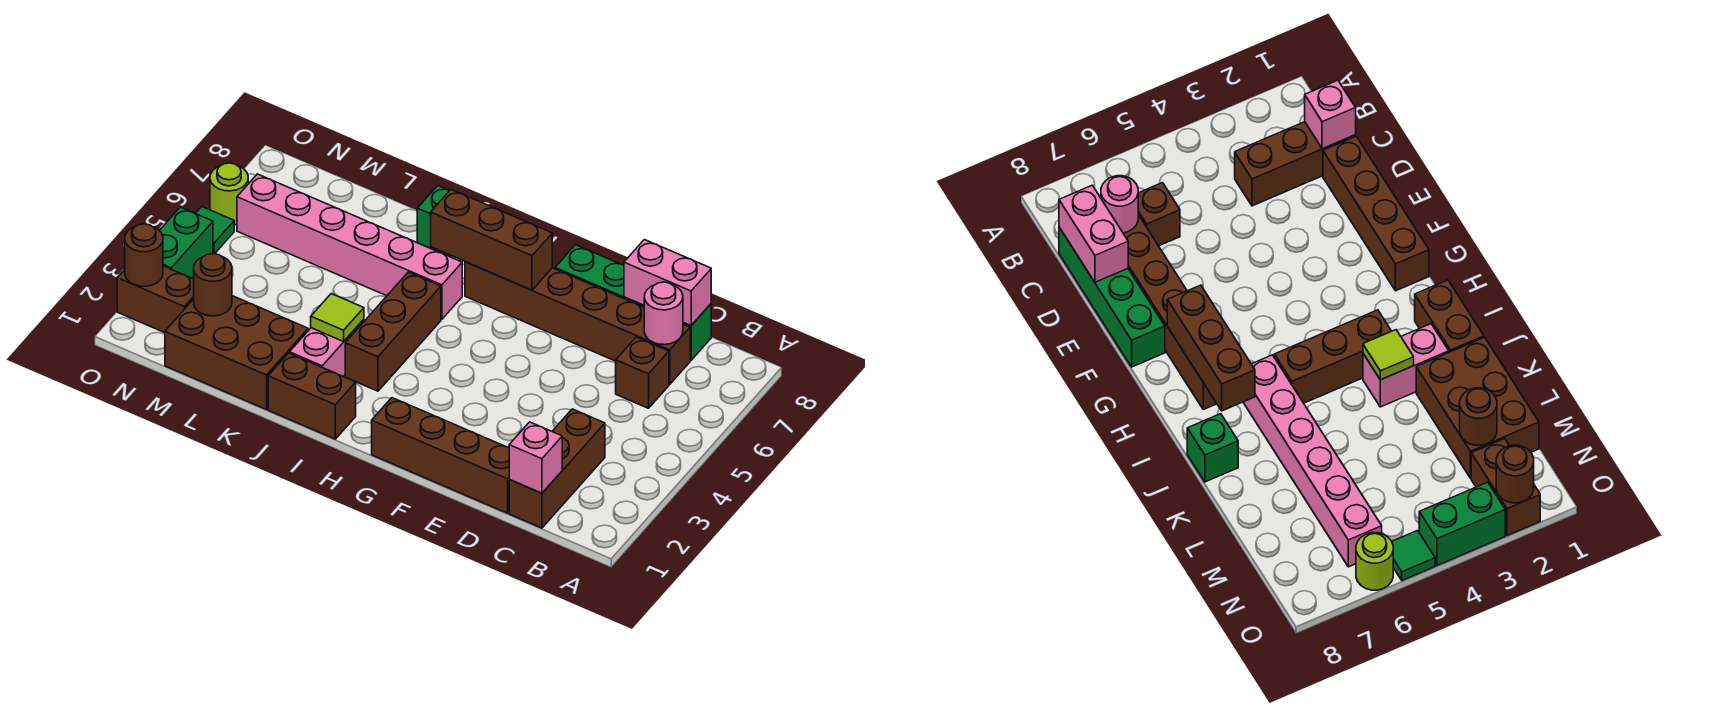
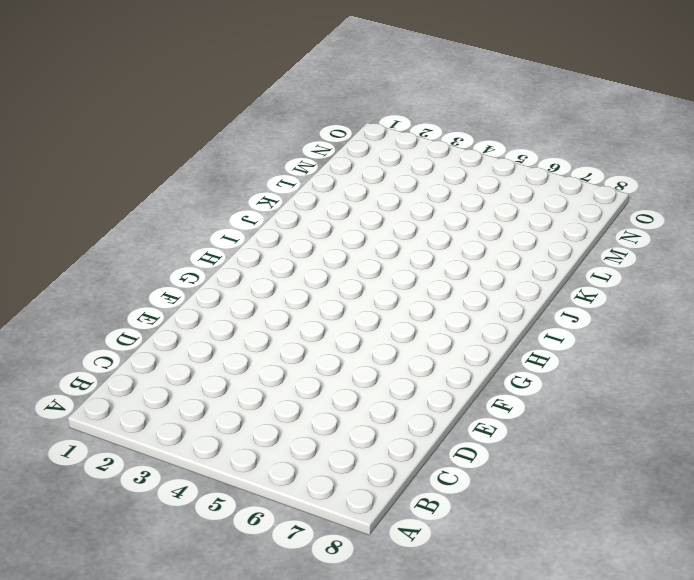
none -> brown 1x3 brick [509,409,605,528]
none -> brown 1x1 brick [616,337,669,408]
none -> brown 1x6 brick [465,262,690,384]

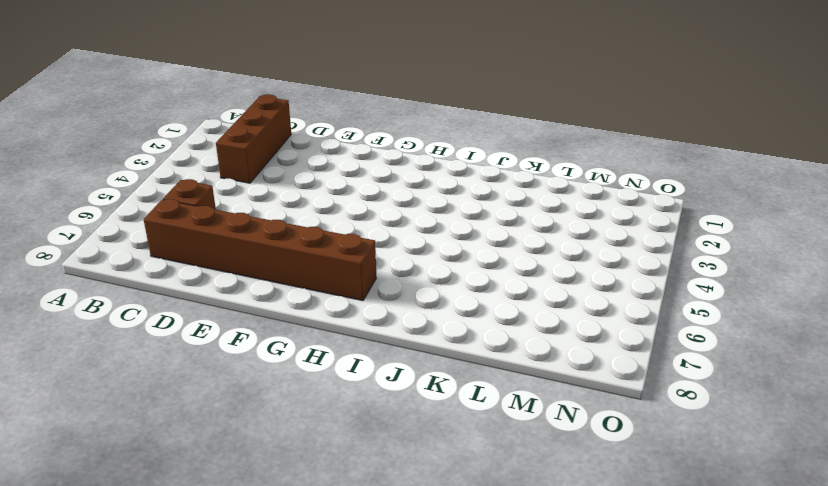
none -> green 1x4 brick [555,245,711,360]
none -> brown 1x4 brick [372,398,509,513]
none -> brown 1x2 brick [268,353,356,439]

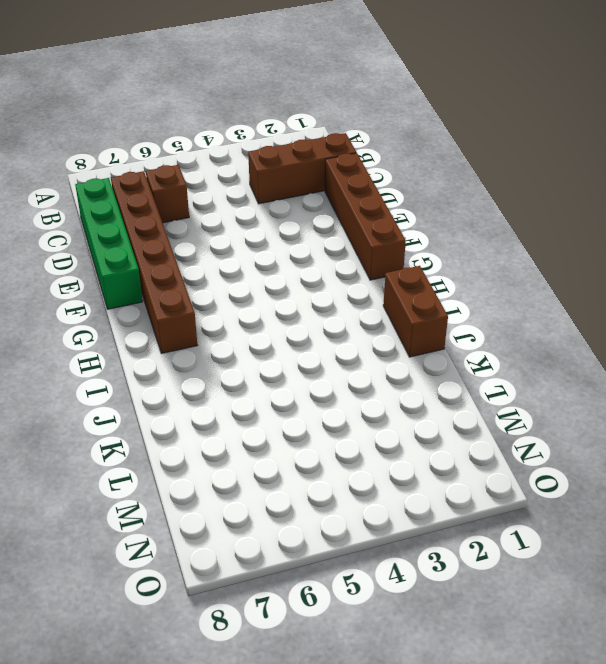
none -> brown 1x3 brick [345,272,441,391]
none -> pink 1x6 brick [237,174,462,319]
none -> pink 1x2 brick [290,319,364,377]

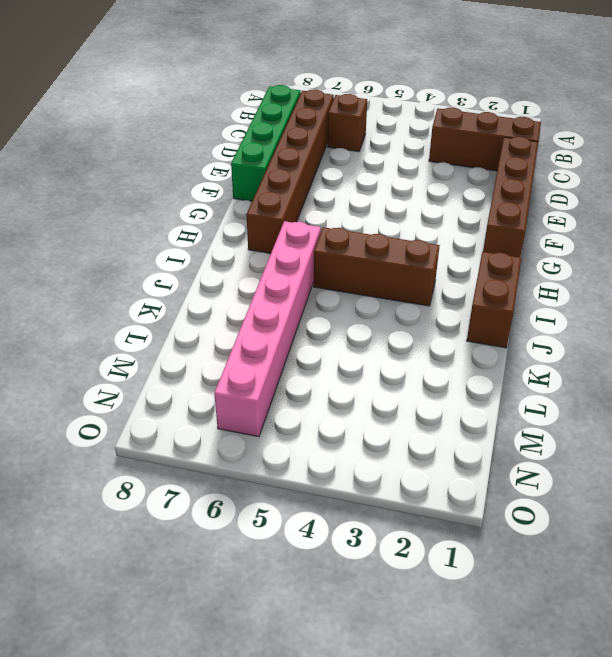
none -> pink 1x2 brick [290,319,364,377]
none -> green 1x1 brick [417,186,451,257]
none -> brown 2x3 brick [165,296,308,410]

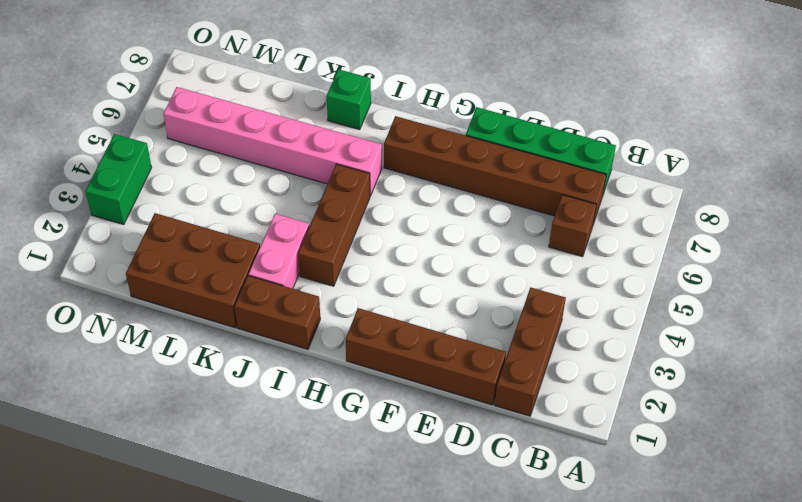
none -> brown 1x2 brick [117,266,194,333]
none -> green 1x1 tile [195,207,234,254]
none -> lime 1x1 round brick [210,163,248,225]

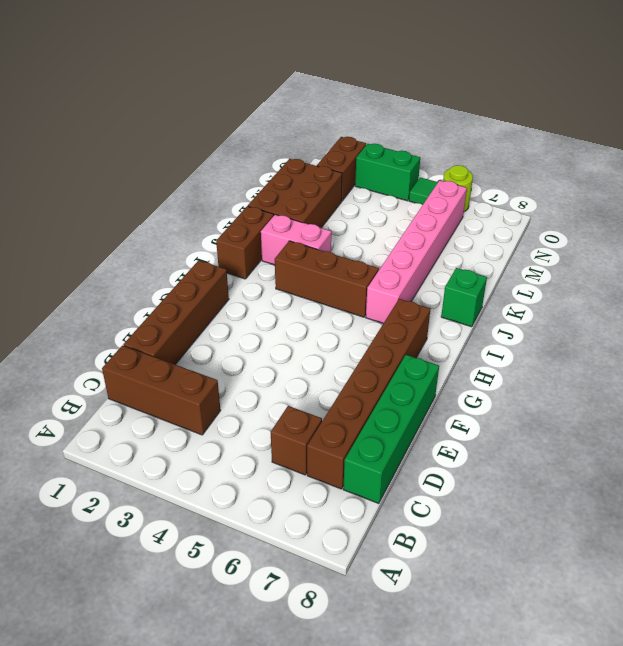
none -> pink 1x1 brick [509,422,562,493]
none -> pink 1x1 round brick [644,282,683,345]
none -> pink 1x2 brick [624,240,711,326]

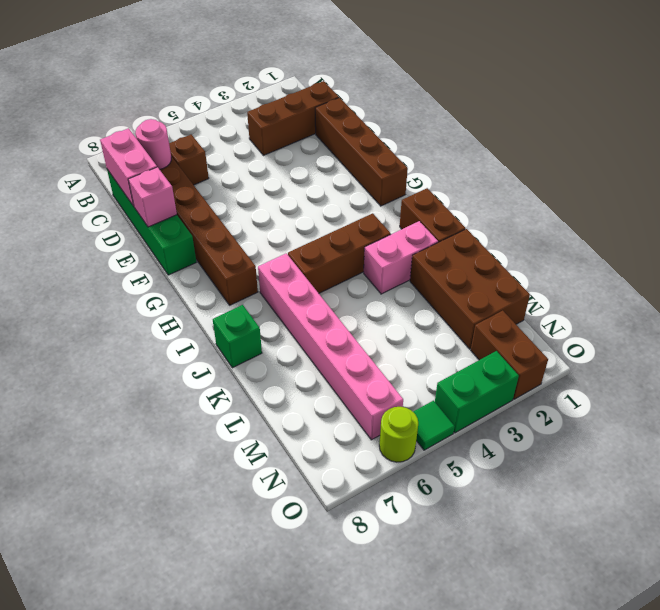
pink 1x1 brick [128,167,177,227] -> pink 1x1 brick moved to [509,422,562,493]
none -> brown 1x3 brick [431,190,552,290]
none -> lime 1x1 tile [311,294,364,341]
none -> brown 1x1 round brick [194,254,232,316]

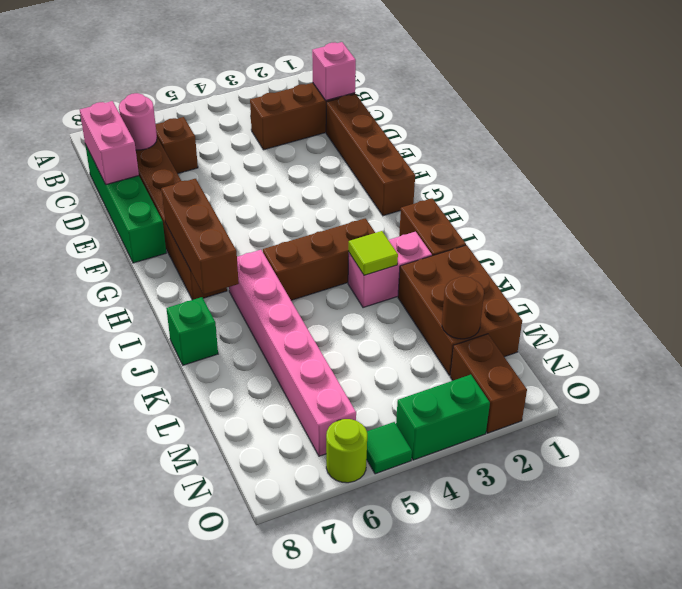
none -> brown 1x1 round brick [125,224,163,286]

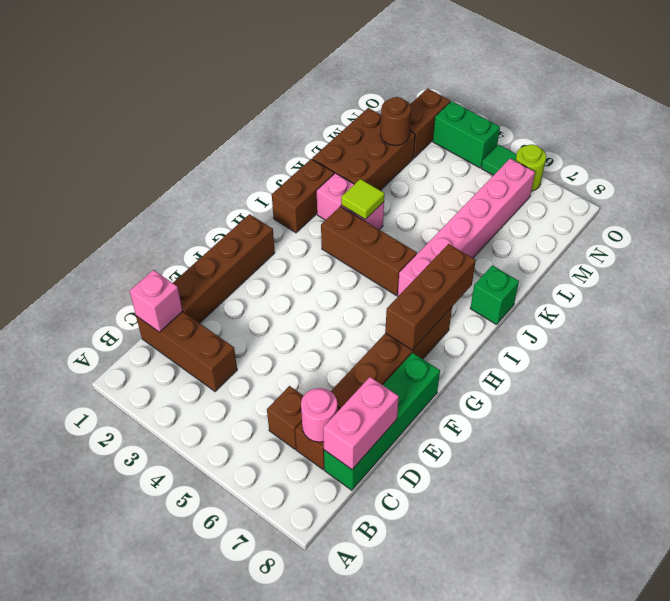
none -> brown 1x1 round brick [125,224,163,286]

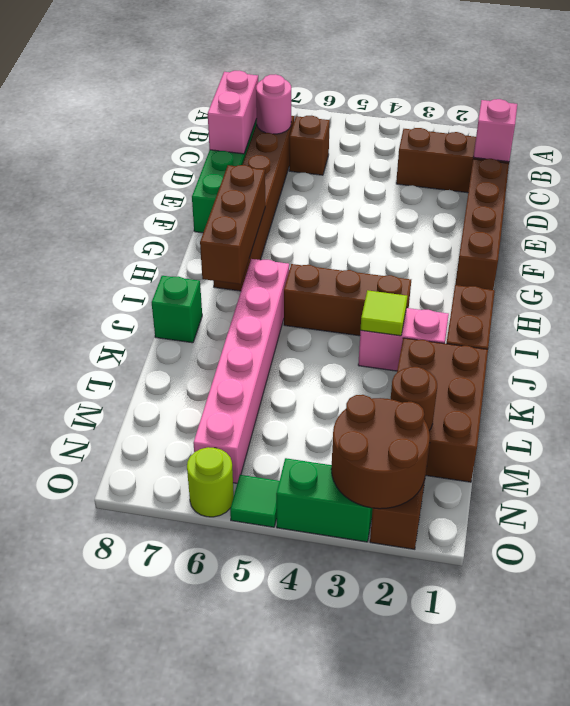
brown 2x2 round brick [331,395,430,509] -> brown 1x1 round brick [125,224,163,286]

